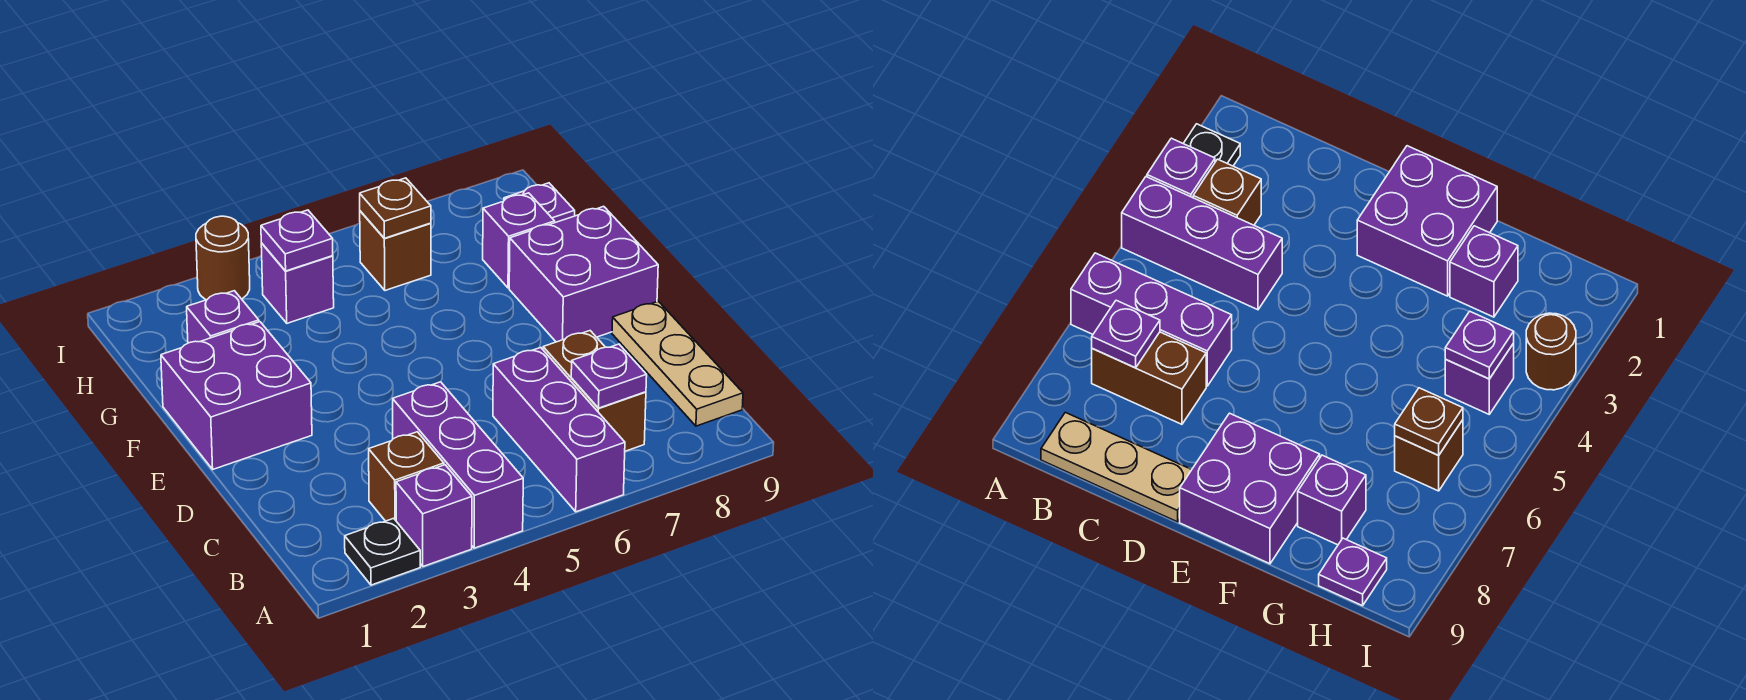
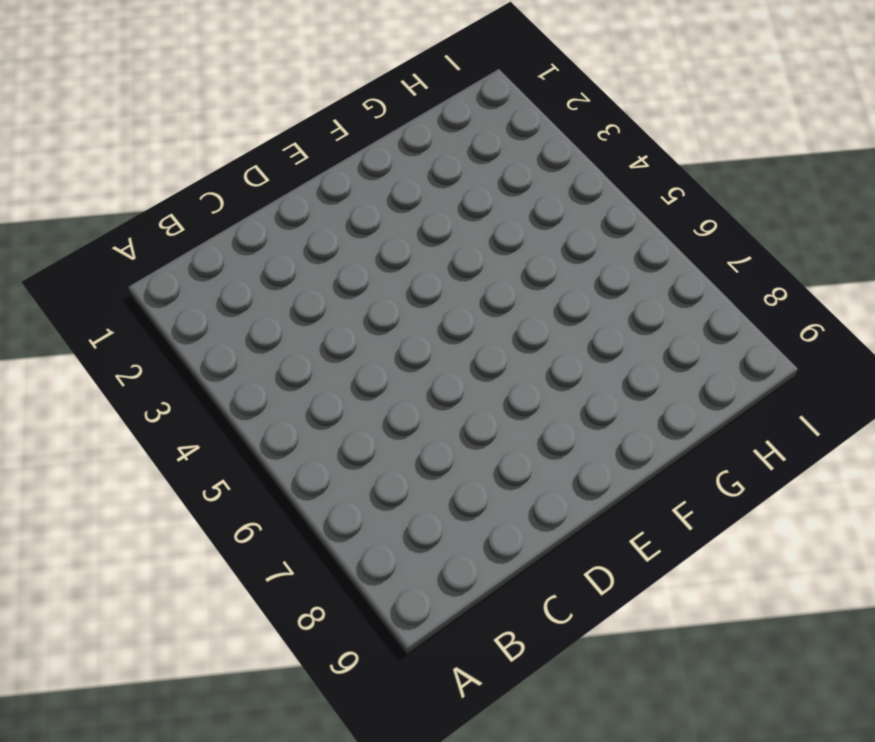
none -> black 1x1 plate [345,518,420,585]
none -> purple 1x1 brick [396,465,472,566]
none -> purple 1x3 brick [393,382,523,548]

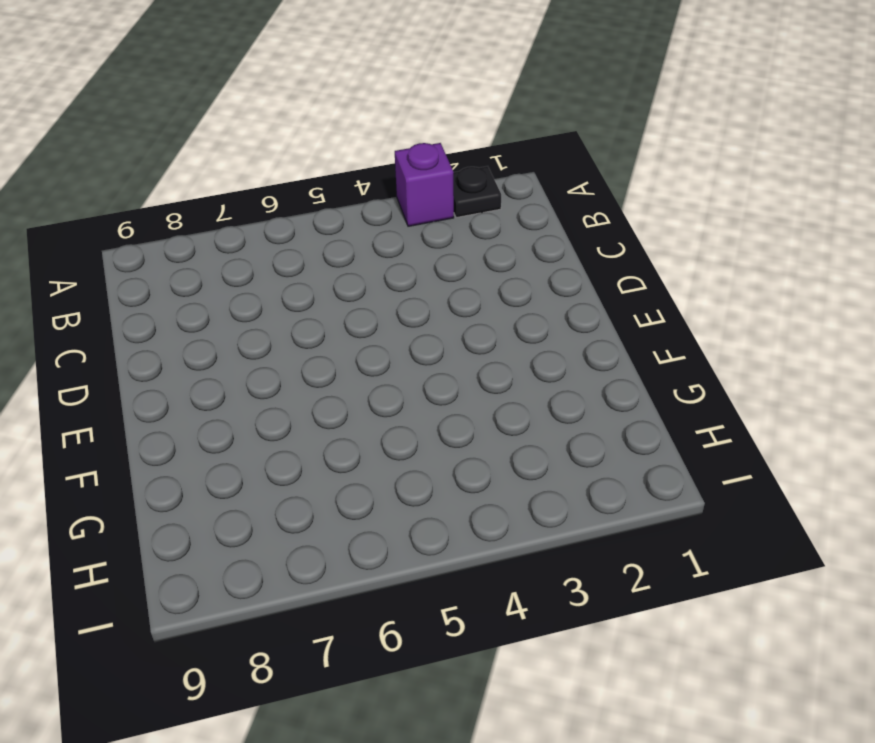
none -> purple 1x3 brick [393,382,523,548]
none -> purple 1x3 brick [493,347,625,512]
none -> brown 1x1 brick [369,432,444,521]

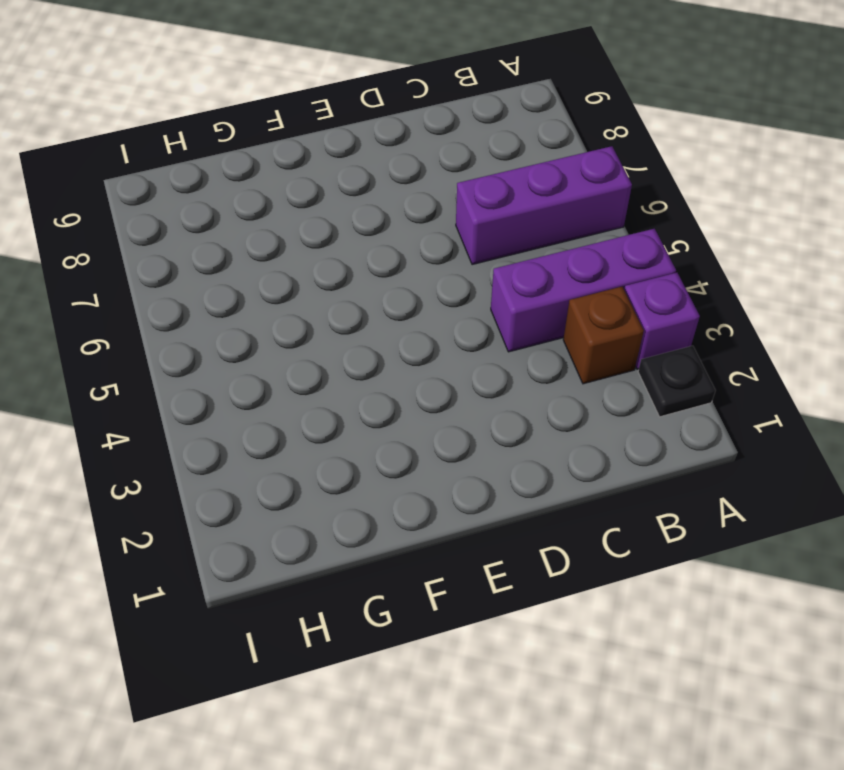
none -> brown 1x2 brick [543,331,646,451]
none -> tan 1x3 plate [612,301,743,426]
none -> purple 2x2 brick [161,322,312,469]

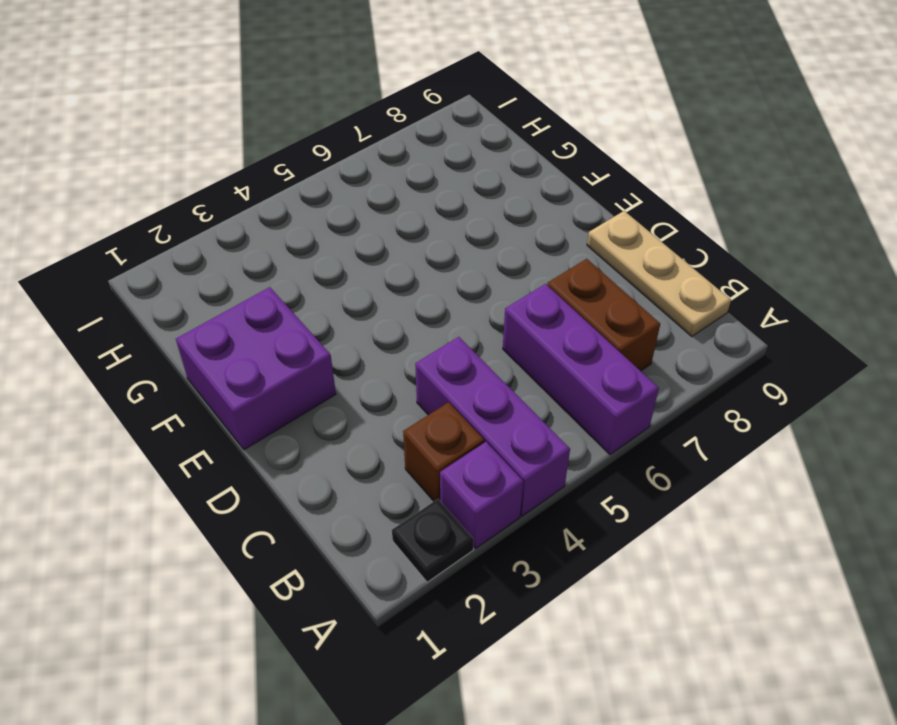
none -> purple 2x2 brick [509,206,658,342]
none -> purple 1x1 brick [187,291,259,343]
none -> purple 1x1 brick [483,193,555,288]

